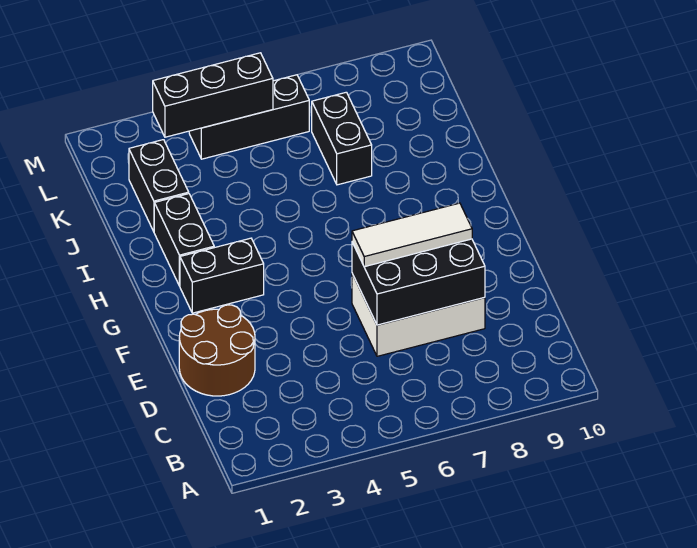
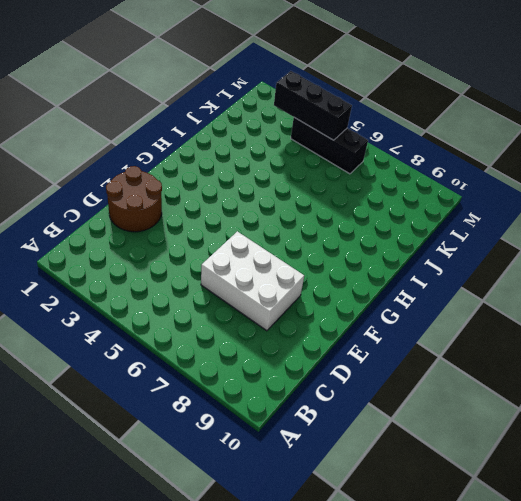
none -> black 1x2 brick [180,238,264,313]
none -> black 1x2 brick [154,194,214,286]

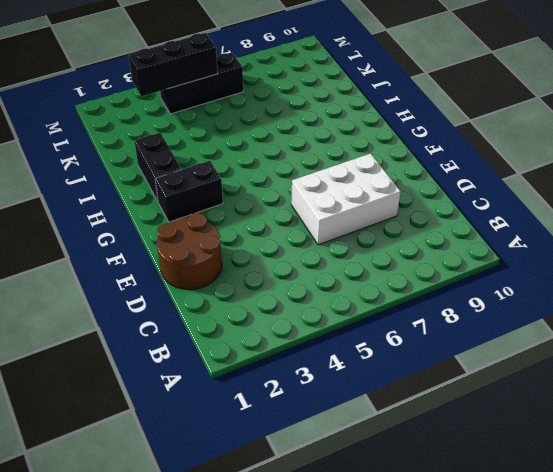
none -> black 1x2 brick [129,140,189,232]
none -> black 1x2 brick [312,92,372,185]

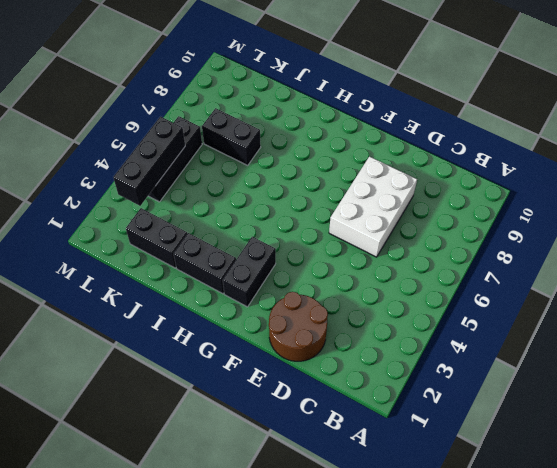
none -> black 2x3 brick [352,239,485,325]
none -> white 1x3 tile [352,203,472,267]

